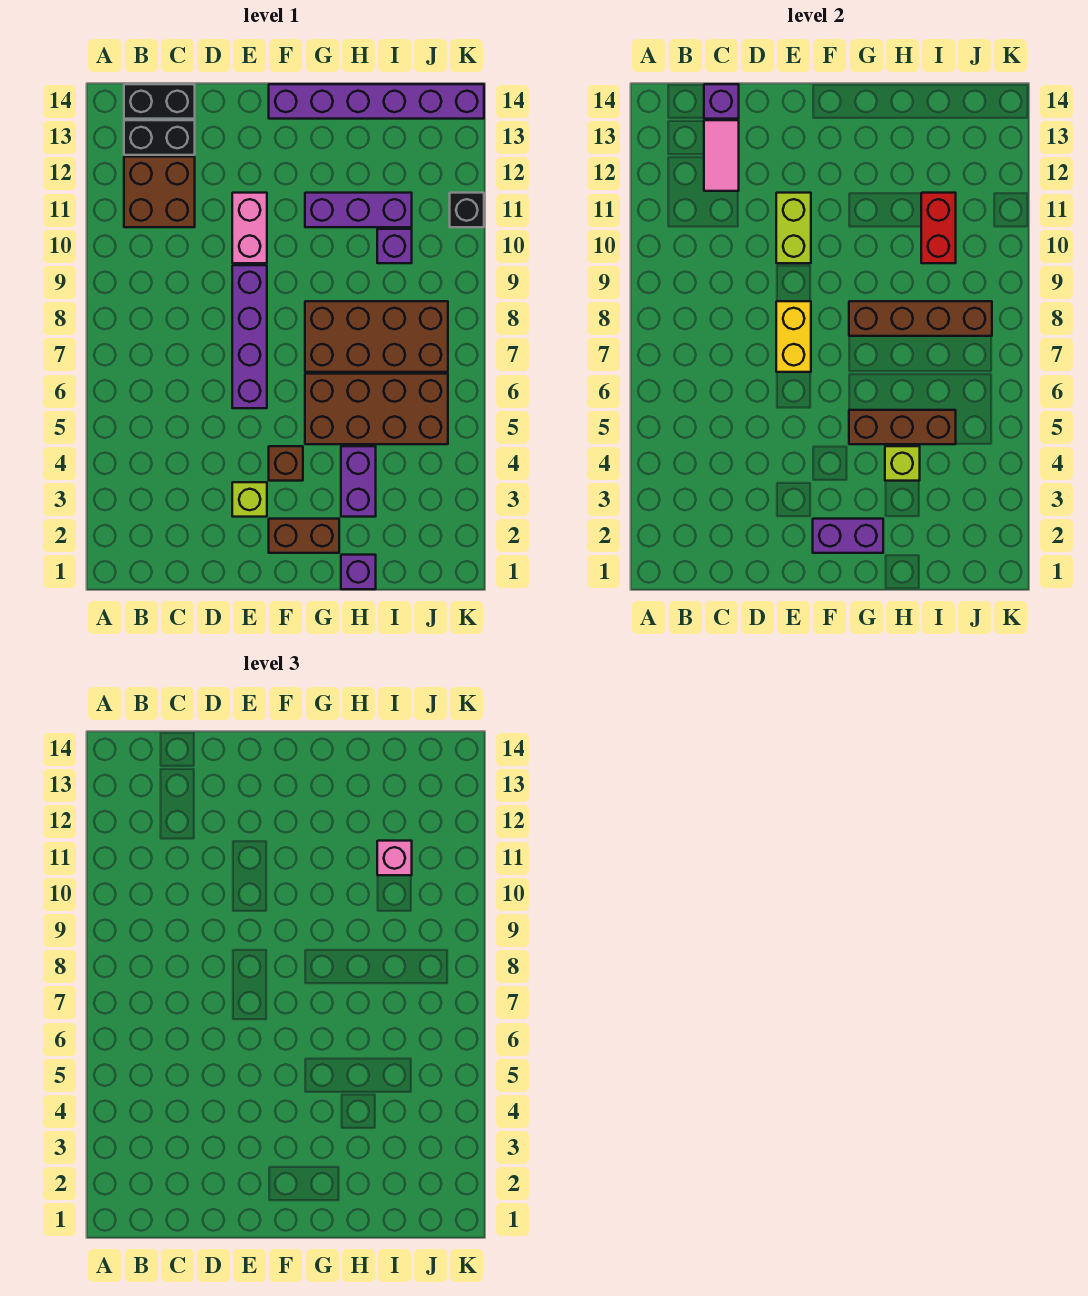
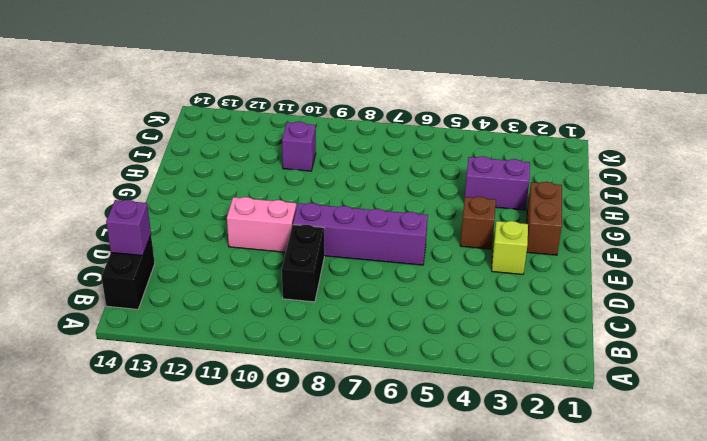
black 1x2 brick [282,225,324,302] -> black 1x2 brick moved to [124,120,195,155]
none -> brown 2x2 brick [124,157,195,227]
none -> purple 1x6 brick [269,84,484,119]
none -> brown 2x4 brick [305,374,448,444]

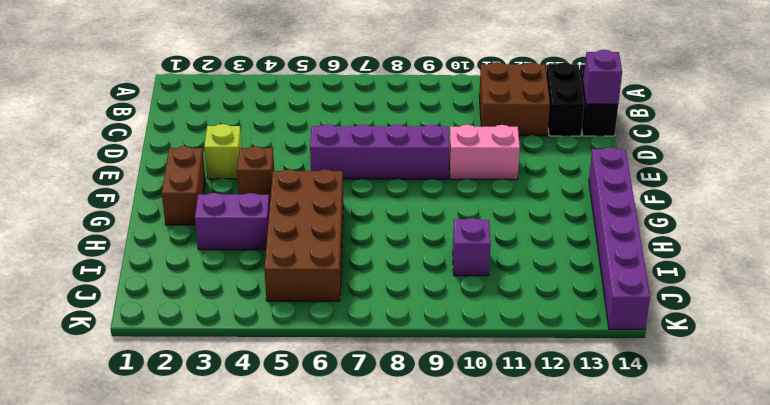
none -> brown 2x4 brick [305,301,448,372]
none -> purple 1x3 brick [305,193,412,227]
none -> purple 1x1 brick [341,555,376,589]

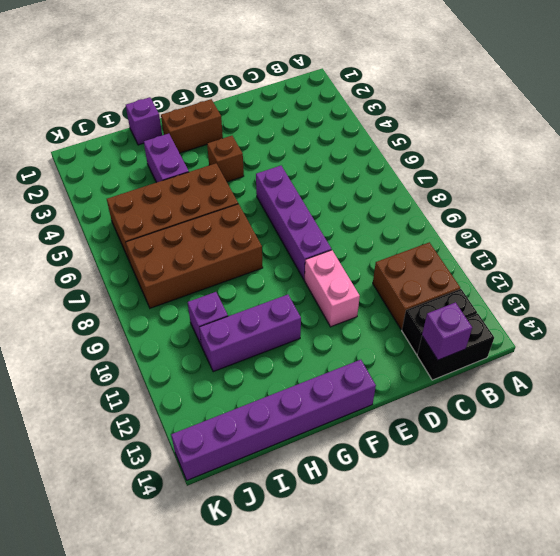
none -> lime 1x1 brick [232,482,267,517]
none -> black 1x1 brick [450,193,484,227]
none -> pink 1x2 tile [704,120,739,191]

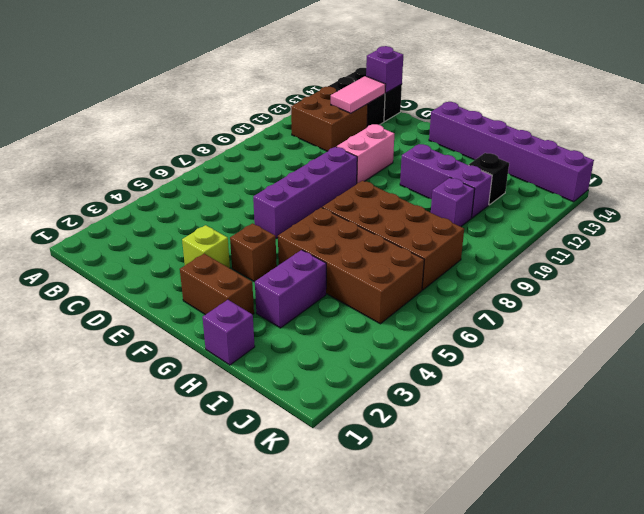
black 1x1 brick [469,153,509,205] -> black 1x1 brick moved to [450,193,484,227]
none -> yellow 1x2 brick [776,301,811,372]
none -> lime 1x2 brick [776,193,811,263]
none -> purple 1x2 brick [813,519,883,553]

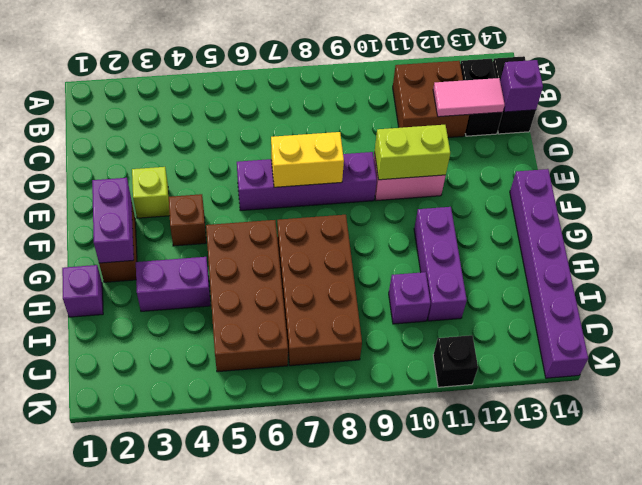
none -> brown 1x3 brick [849,410,956,444]
none -> brown 1x4 brick [849,301,992,336]
none -> lime 1x1 brick [885,446,920,481]

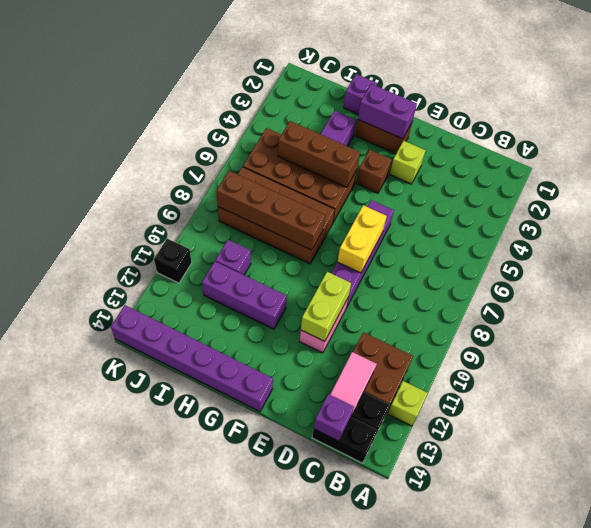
lime 1x1 brick [388,381,428,426] -> lime 1x1 brick moved to [885,446,920,481]
none -> red 1x2 brick [921,193,956,263]
none -> pink 1x1 brick [377,841,412,875]

